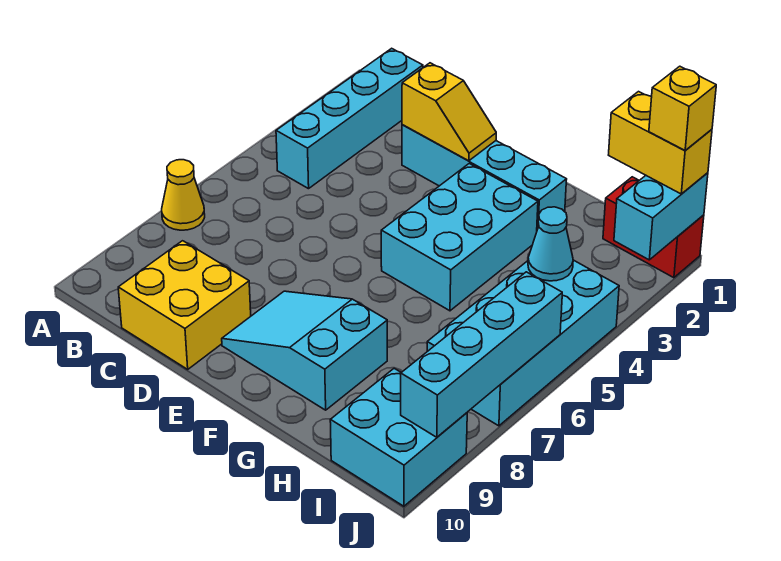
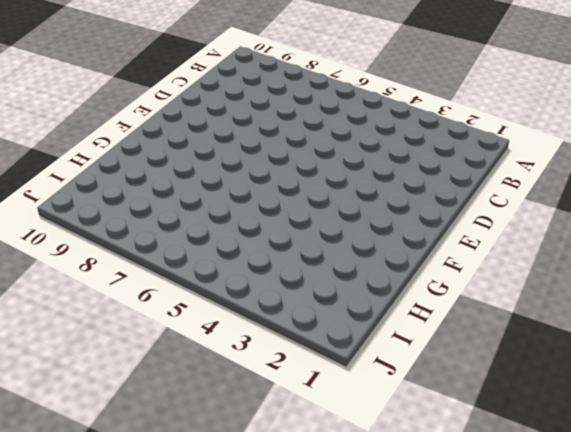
none -> yellow 1x1 cone [162,160,205,230]
none -> cyan 1x4 brick [276,48,423,189]
none -> yellow 2x2 brick [118,241,251,369]

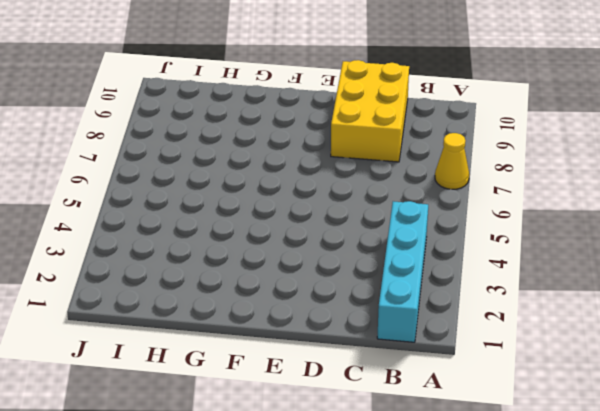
yellow 2x3 brick [331,60,409,162] -> yellow 2x2 brick [118,241,251,369]
none -> cyan 1x4 brick [402,125,567,230]
none -> cyan 2x3 slope [222,291,387,410]
none -> cyan 2x3 brick [381,164,538,311]

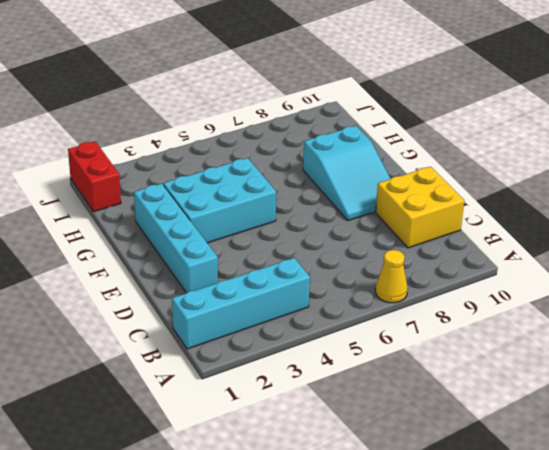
none -> cyan 2x4 brick [427,260,619,426]
none -> cyan 2x2 brick [330,368,467,506]
none -> yellow 1x2 slope [402,63,496,161]

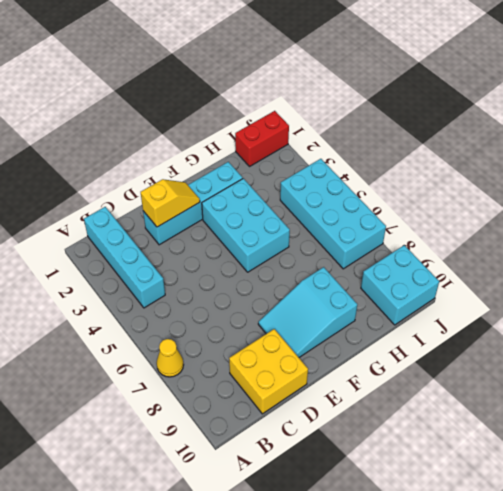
none -> cyan 1x1 cone [528,207,573,281]
none -> cyan 1x2 brick [614,173,708,260]
none -> cyan 1x4 brick [401,272,562,437]

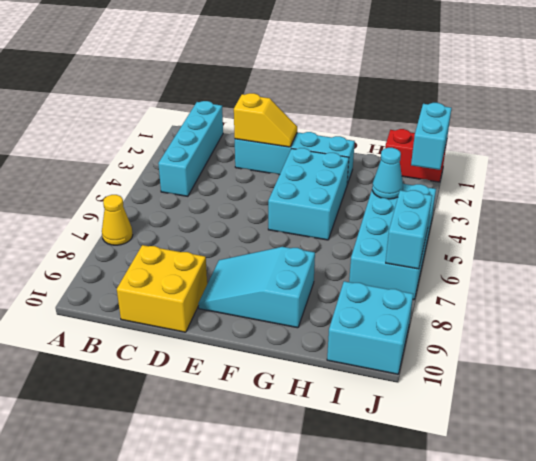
cyan 1x2 brick [386,190,432,269] -> cyan 1x4 brick [401,272,562,437]
none -> yellow 1x2 brick [609,92,712,194]
none -> yellow 1x1 brick [649,66,716,151]

